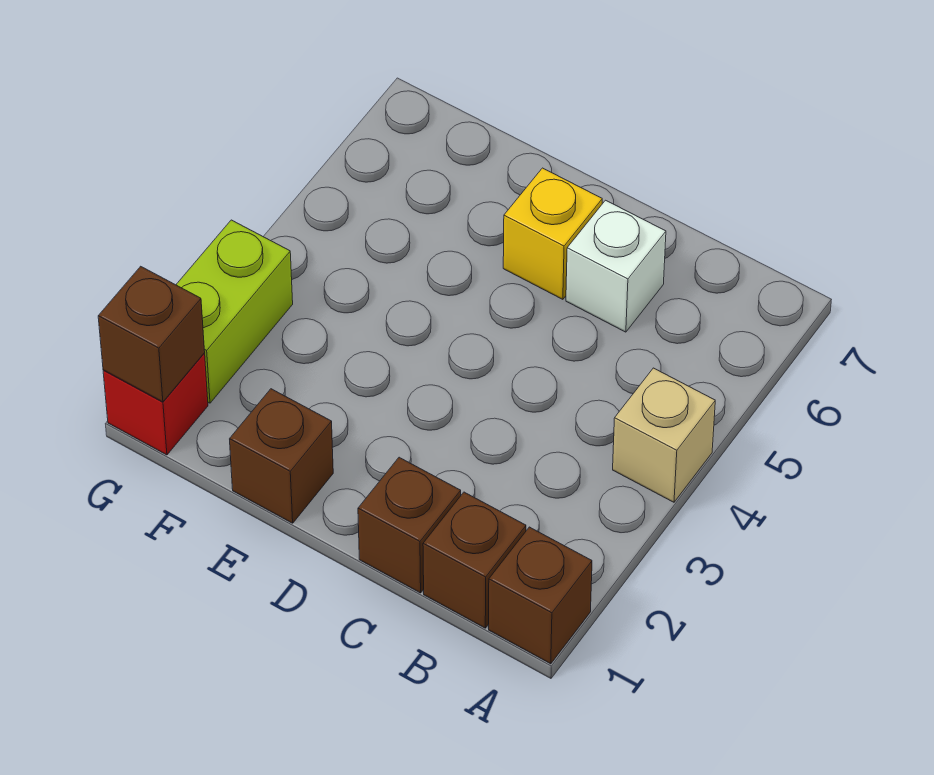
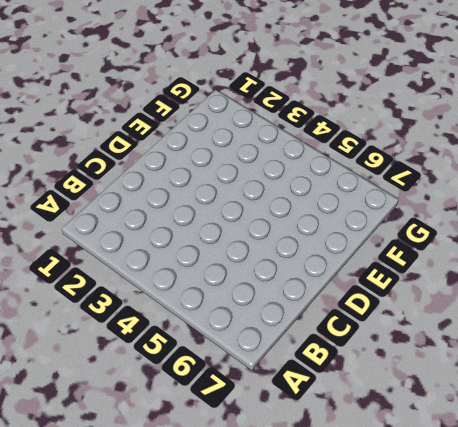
none -> brown 1x1 brick [489,527,592,664]
none -> tan 1x1 brick [613,368,715,502]

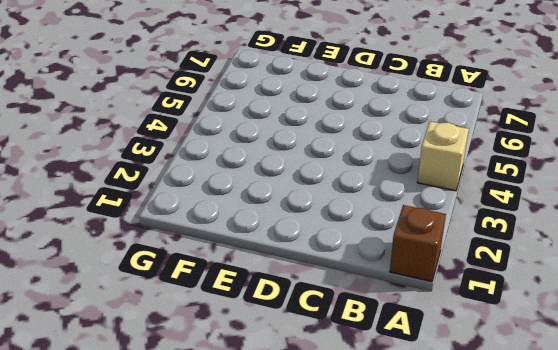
none -> brown 1x1 brick [423,492,526,628]
none -> brown 1x1 brick [358,457,461,593]

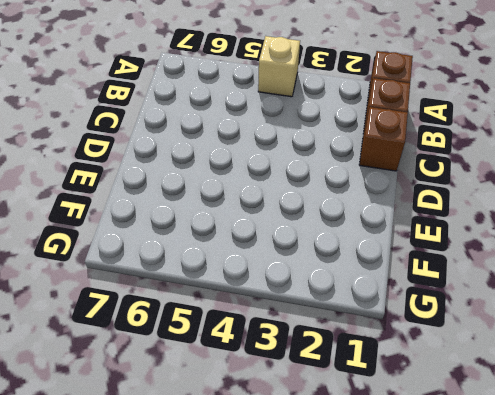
none -> white 1x1 brick [566,200,666,332]
none -> yellow 1x1 brick [503,168,602,299]

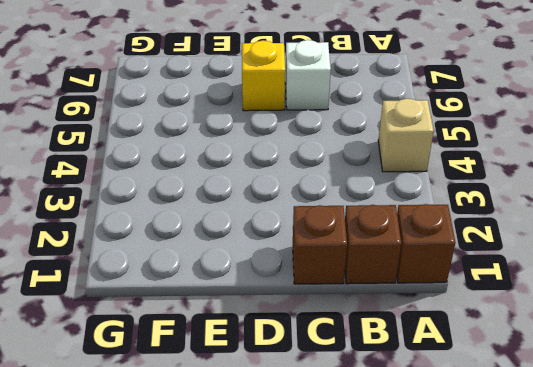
none -> brown 1x1 brick [230,389,333,523]
none -> red 1x1 brick [103,353,208,455]

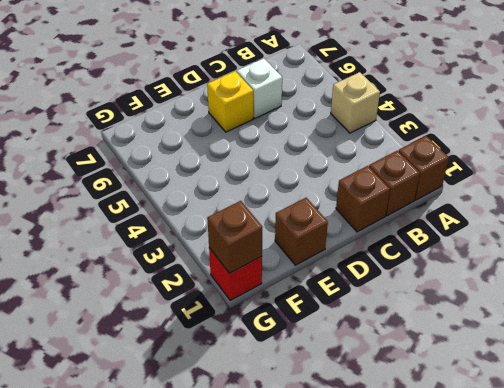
none -> lime 1x2 brick [176,220,293,403]

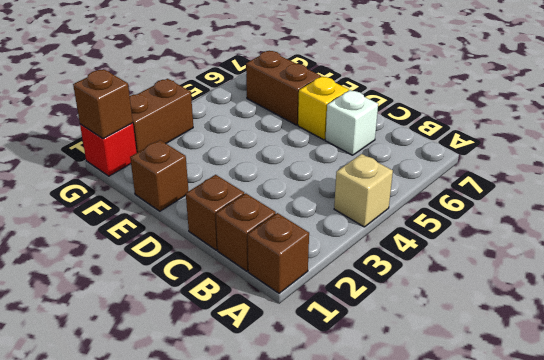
brown 1x2 brick [246,51,321,125] -> none
brown 1x2 brick [130,79,193,153] -> lime 1x2 brick [176,220,293,403]

